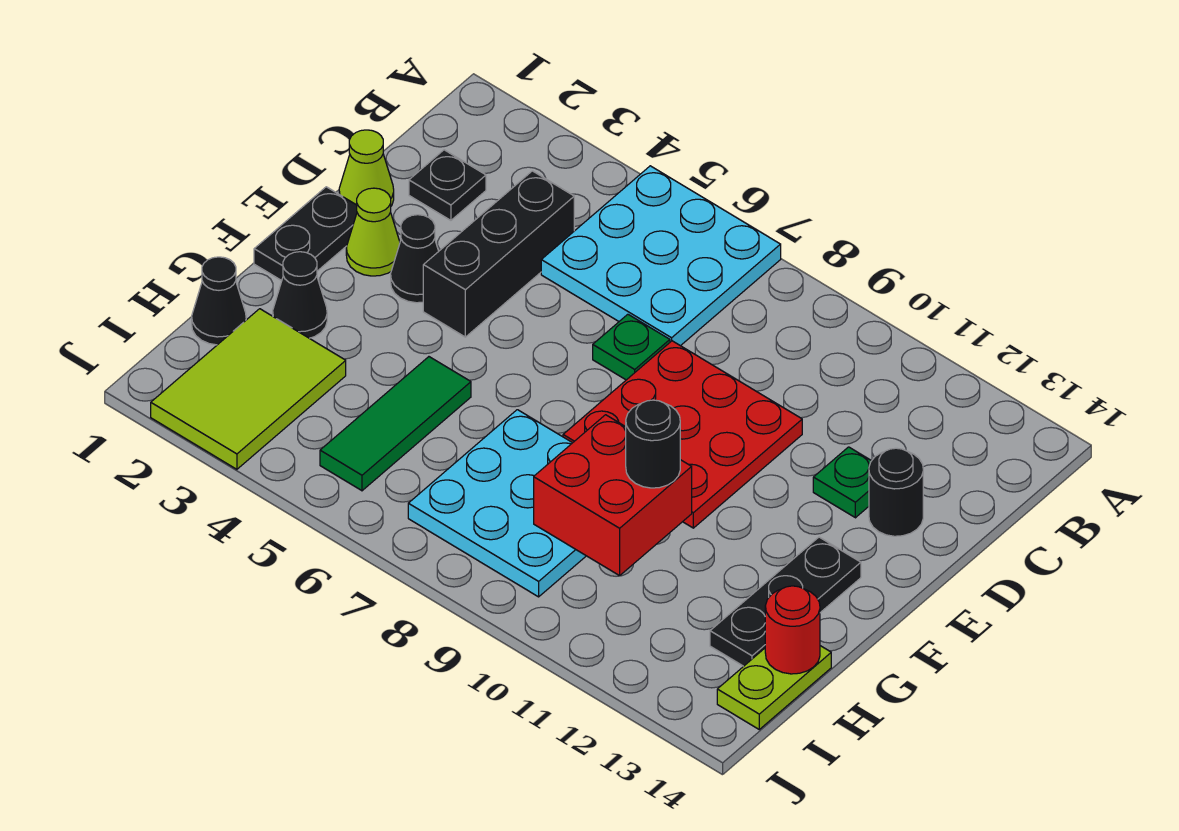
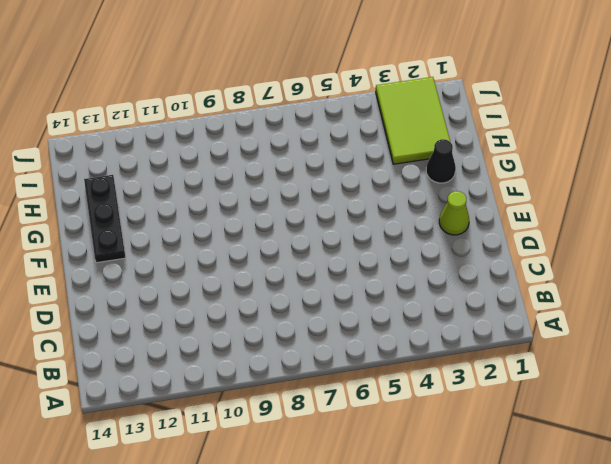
none -> cyan 3x3 plate [541,166,781,346]
none -> black 1x1 plate [409,150,486,220]
none -> black 1x3 brick [423,171,574,337]

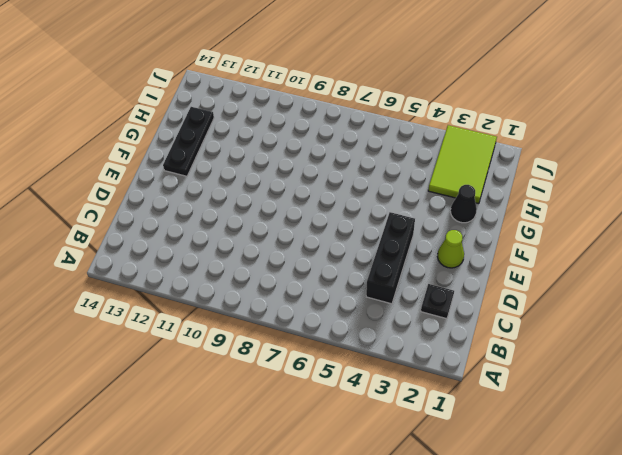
none -> cyan 3x3 plate [541,166,781,346]
none -> lime 1x1 cone [339,130,394,206]
none -> green 1x1 plate [593,314,670,380]

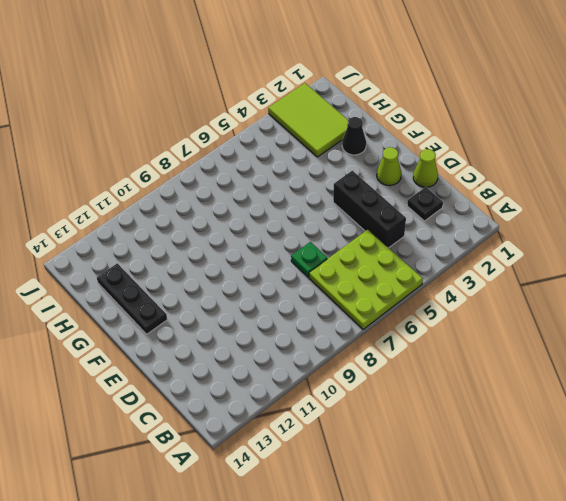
lime 3x3 plate [309,230,423,329] -> cyan 3x3 plate [541,166,781,346]
none -> red 3x3 plate [563,341,802,528]
none -> green 1x1 plate [813,447,871,518]
none -> black 1x1 round brick [869,448,923,536]

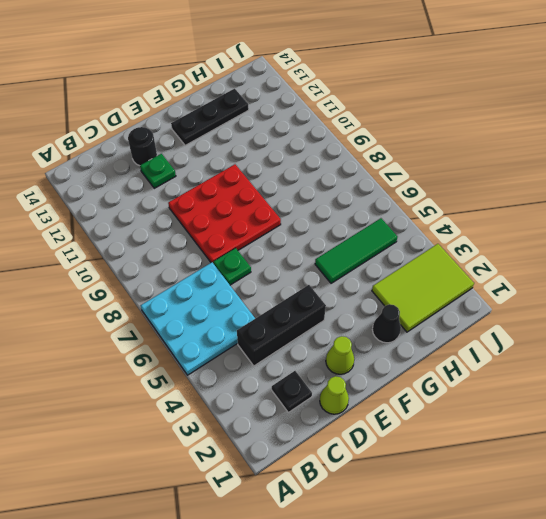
none -> black 1x2 plate [254,187,357,281]
none -> black 1x1 cone [391,215,439,303]
none -> cyan 3x3 plate [408,410,586,597]

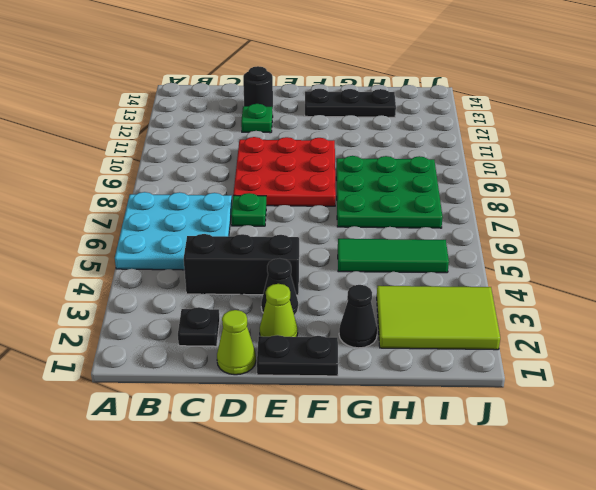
green 3x3 plate [336,156,443,228] -> cyan 3x3 plate [408,410,586,597]
none -> black 1x1 cone [192,257,246,345]
none -> lime 1x2 plate [717,646,831,729]
none -> red 2x2 brick [534,415,692,576]

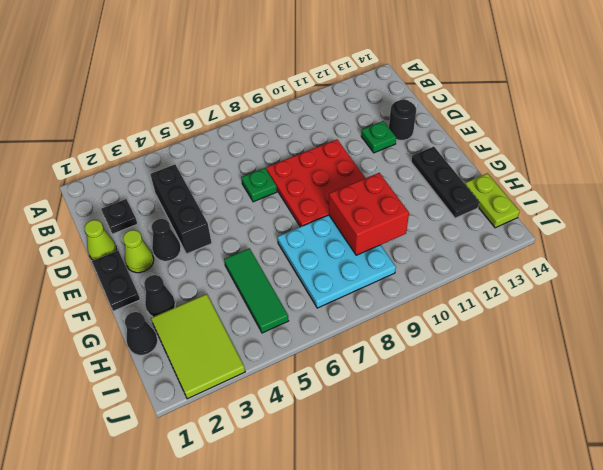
none -> cyan 3x3 plate [541,166,781,346]
none -> red 1x1 round brick [765,586,820,674]
none -> black 1x1 round brick [626,400,680,488]

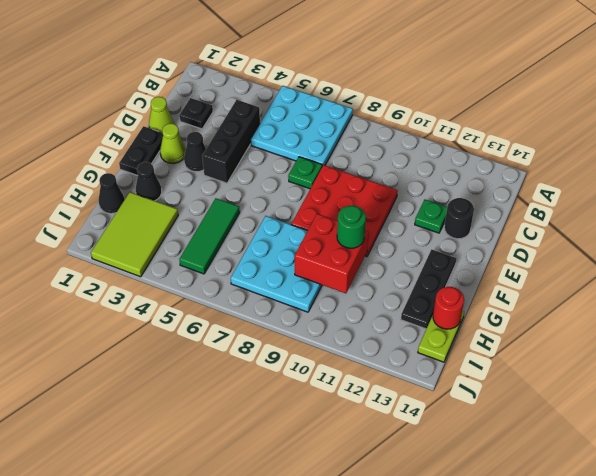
green 1x1 round brick [337,206,366,248] -> black 1x1 round brick [626,400,680,488]

